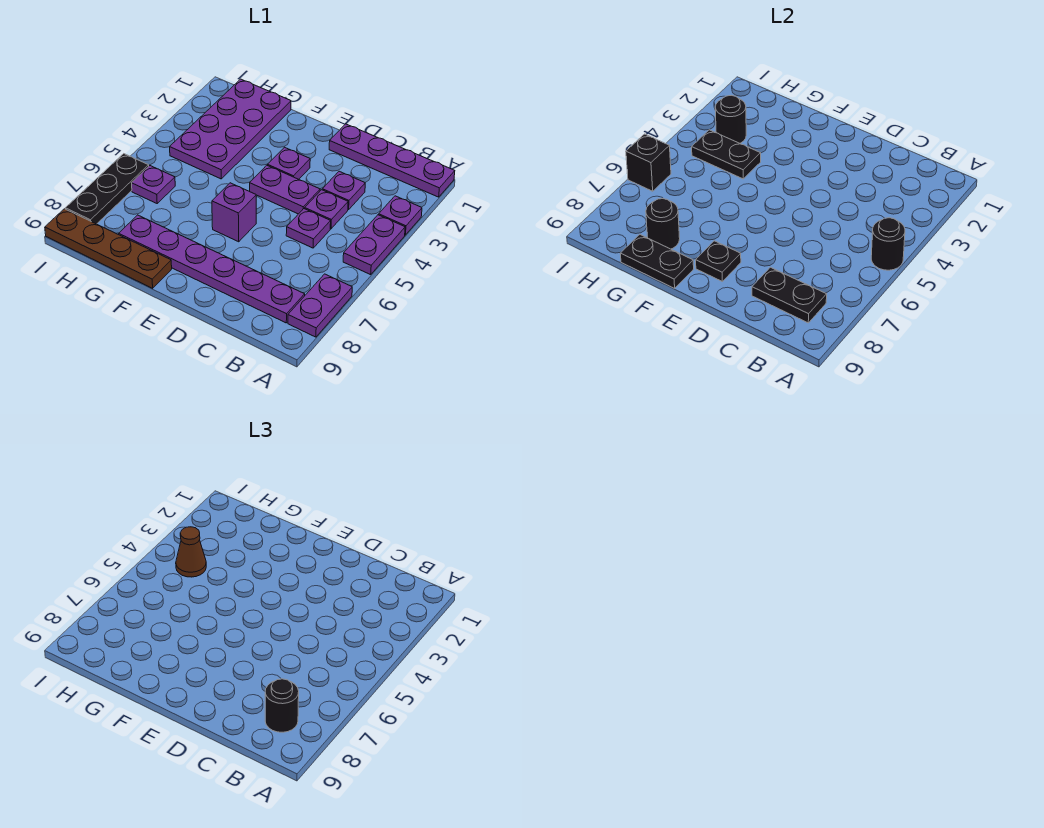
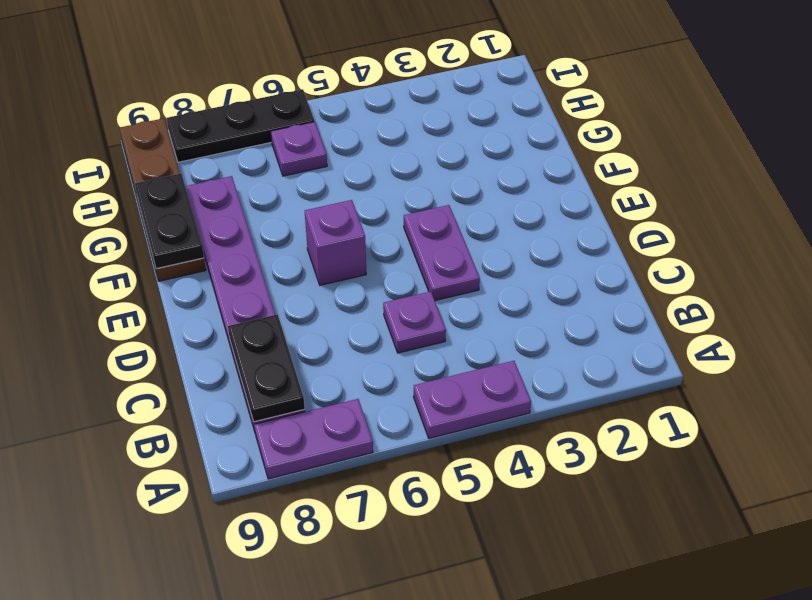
none -> purple 1x4 plate [329,124,455,197]
none -> purple 1x1 plate [379,196,422,235]
none -> purple 1x1 plate [322,171,365,210]

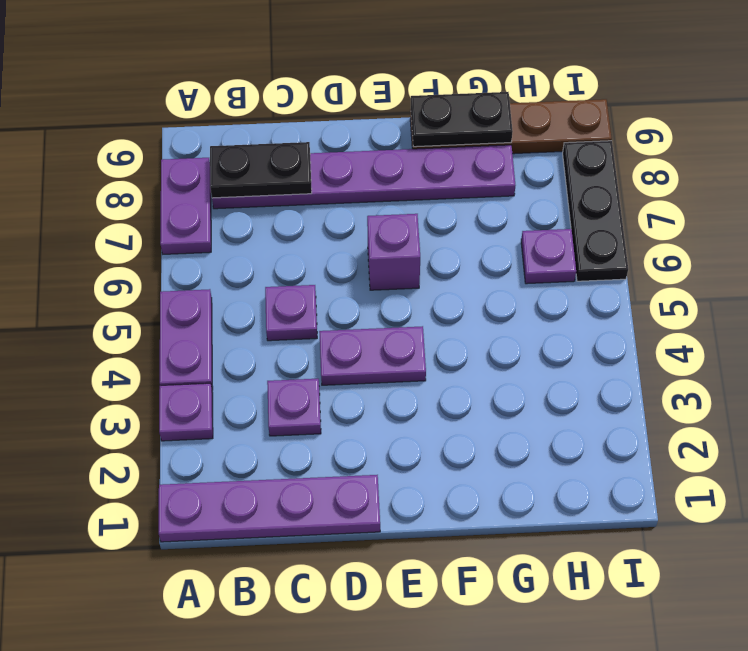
none -> purple 1x1 plate [305,190,348,229]
none -> purple 1x1 plate [268,147,310,179]
none -> purple 2x4 plate [170,79,291,179]

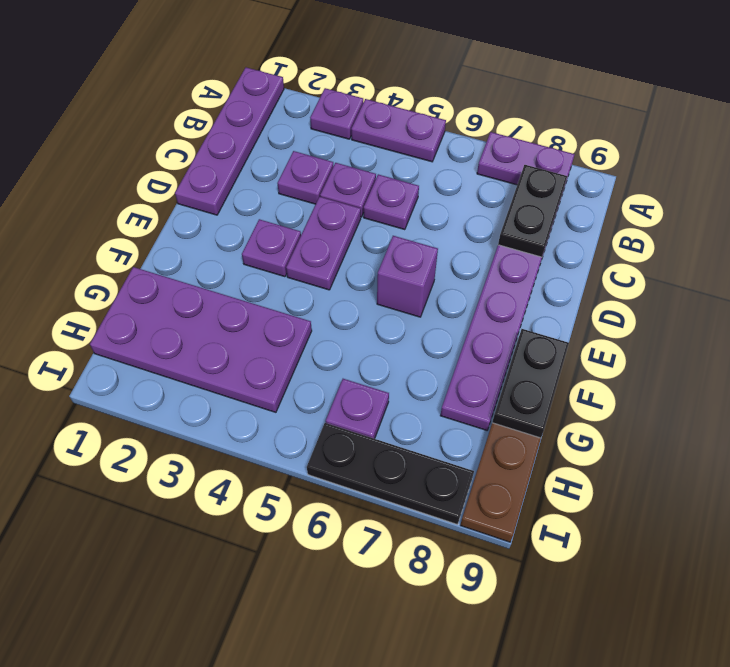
none -> black 1x1 round brick [871,218,905,270]
none -> black 1x1 plate [696,241,741,281]
none -> black 1x2 plate [692,130,761,179]

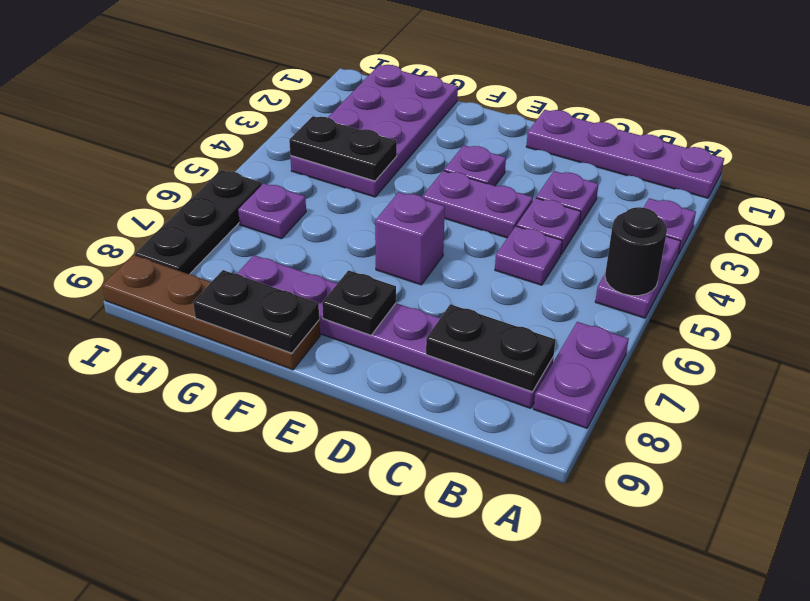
none -> black 1x1 round brick [646,199,680,249]
none -> black 1x1 round brick [715,95,746,143]
none -> black 1x1 brick [626,134,671,191]

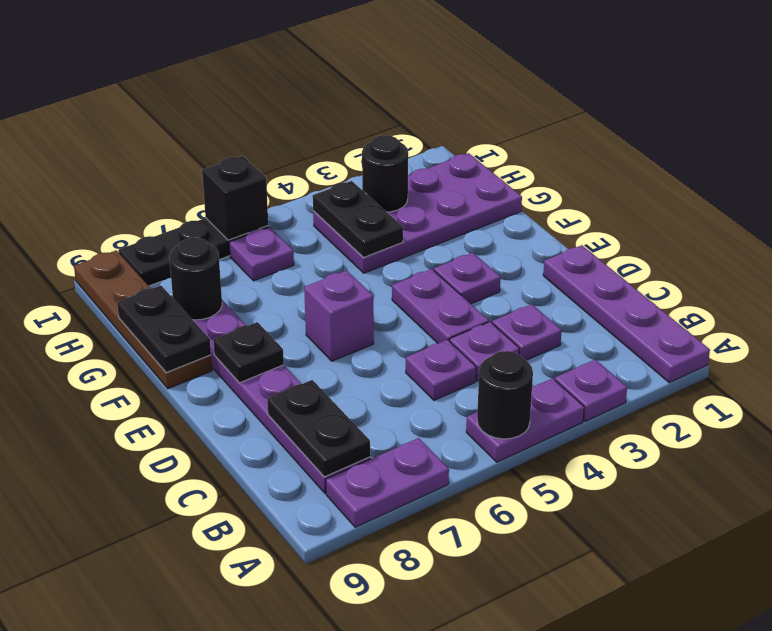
none -> black 1x1 round brick [265,679,299,732]
none -> brown 1x1 cone [176,527,206,577]

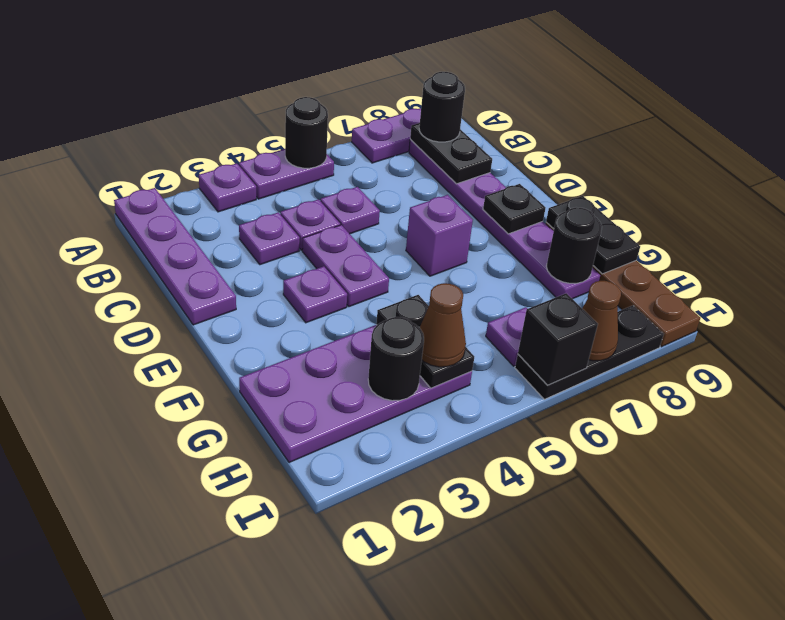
brown 1x1 cone [582,281,621,361] -> none

